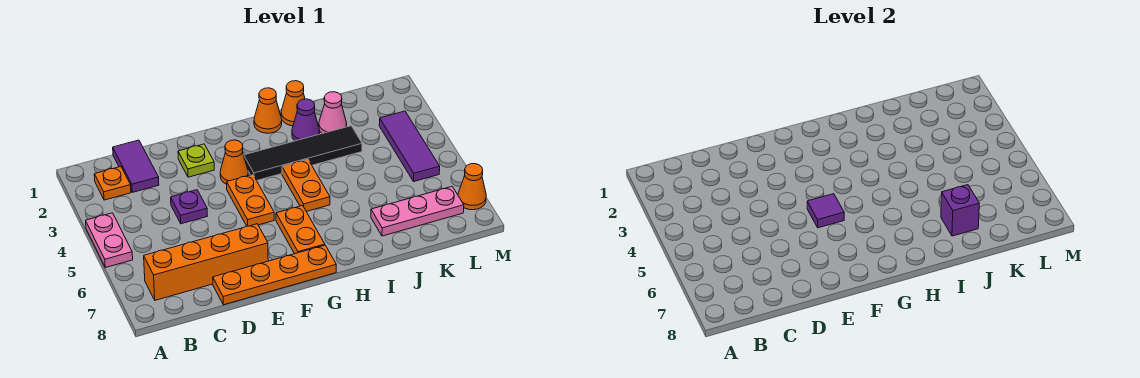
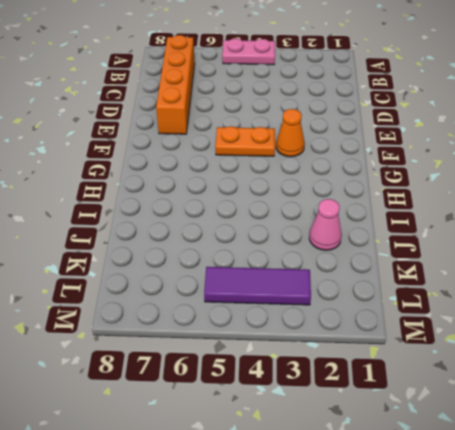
none -> orange 1x1 plate [94,167,131,200]
none -> purple 1x2 tile [113,140,159,192]
none -> purple 1x1 plate [171,190,207,224]

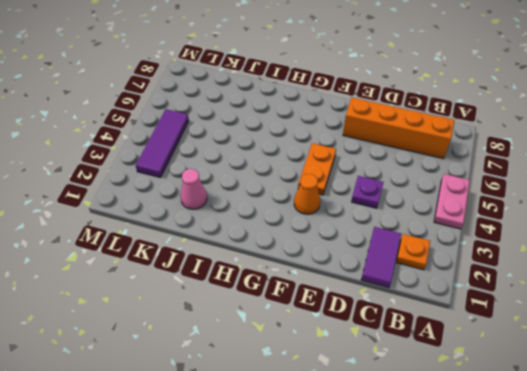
none -> orange 1x4 plate [213,245,336,305]
none -> lime 1x1 plate [178,144,214,177]
none -> black 1x4 tile [244,126,362,181]

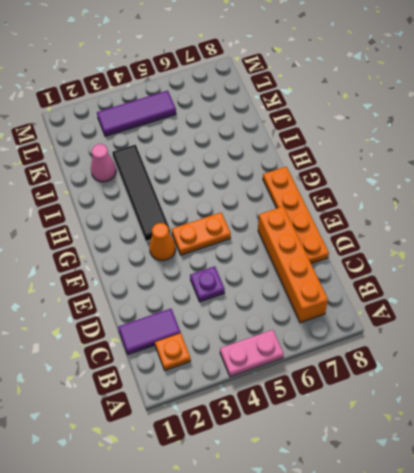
none -> lime 1x1 plate [178,144,214,177]
none -> orange 1x2 plate [276,206,325,254]
none -> orange 1x1 cone [254,88,282,133]

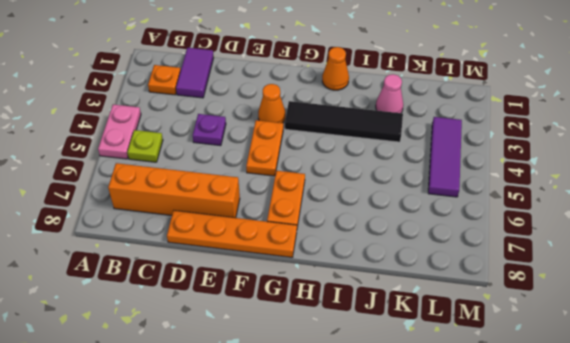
lime 1x1 plate [127,130,163,162] -> lime 1x1 plate moved to [178,144,214,177]
none -> orange 1x2 plate [282,159,330,212]
none -> orange 1x1 cone [281,81,305,126]
none -> purple 1x1 cone [292,99,320,141]

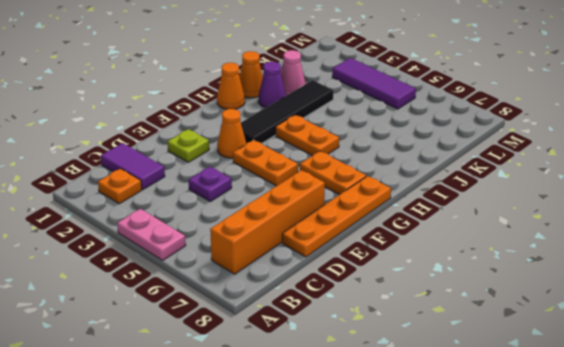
none -> pink 1x3 plate [371,187,464,236]
none -> orange 1x1 cone [458,164,486,210]
none -> purple 1x1 tile [807,194,844,228]

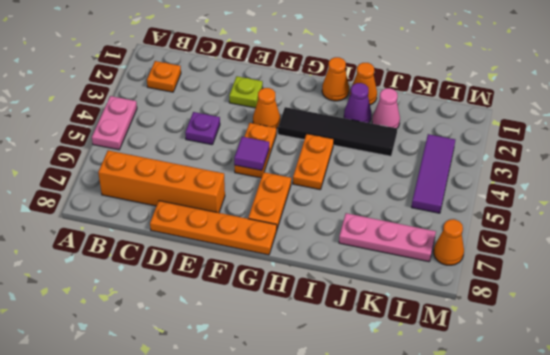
none -> purple 1x2 tile [113,140,159,192]
none -> purple 1x1 brick [941,185,979,236]

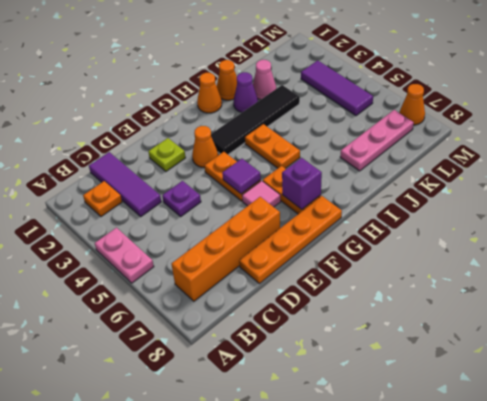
purple 1x3 tile [89,152,161,216] -> purple 1x2 tile [113,140,159,192]
pink 1x1 tile [242,181,281,207] -> none
purple 1x1 brick [282,158,322,209] -> purple 1x1 brick moved to [941,185,979,236]

